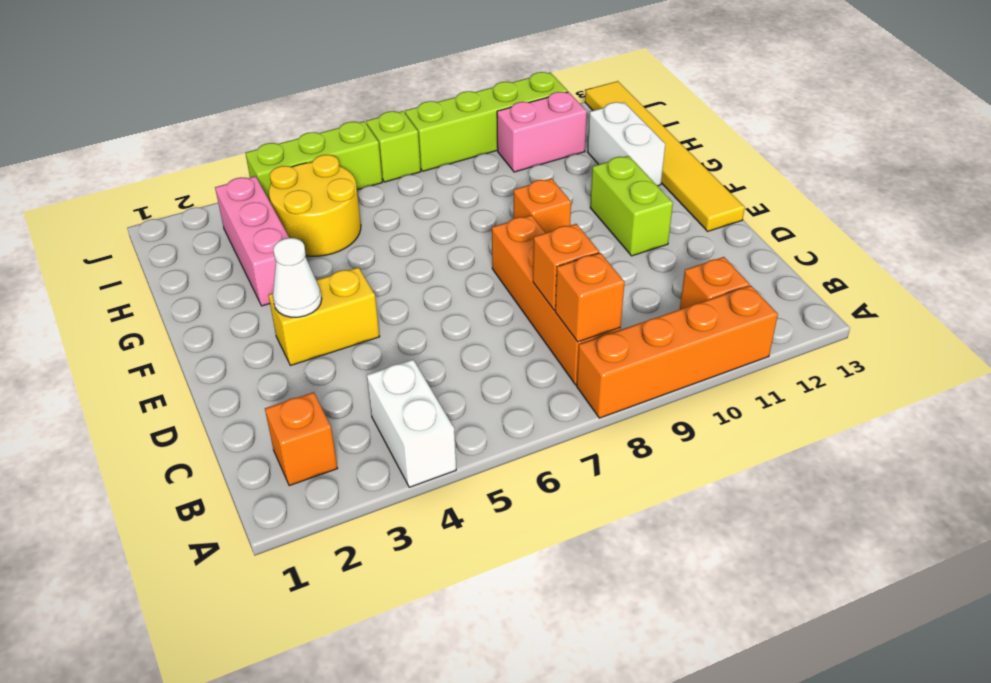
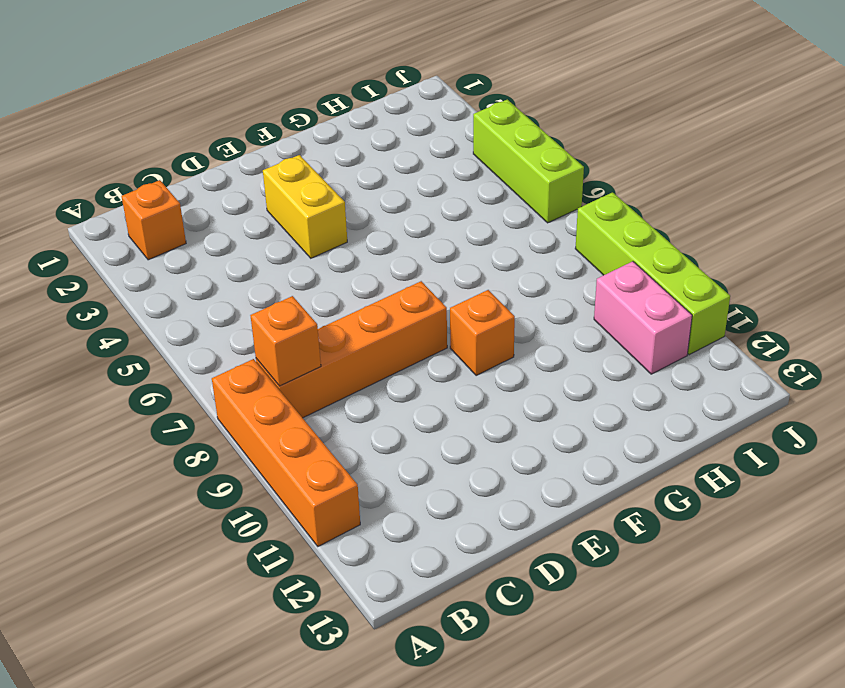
none -> white 1x2 brick [367,360,456,487]
none -> orange 1x1 brick [680,257,750,309]
none -> lime 1x2 brick [590,156,673,256]

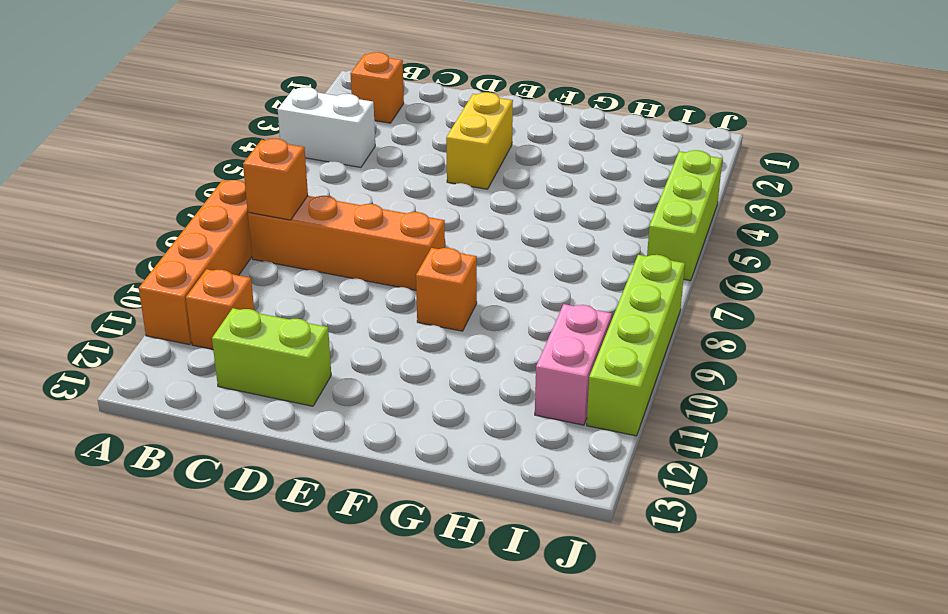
lime 1x2 brick [212,308,331,406] -> lime 1x2 brick moved to [590,156,673,256]
none -> yellow 1x6 tile [585,81,745,231]
none -> pink 1x3 brick [215,176,289,306]
none -> white 1x2 brick [588,102,665,186]

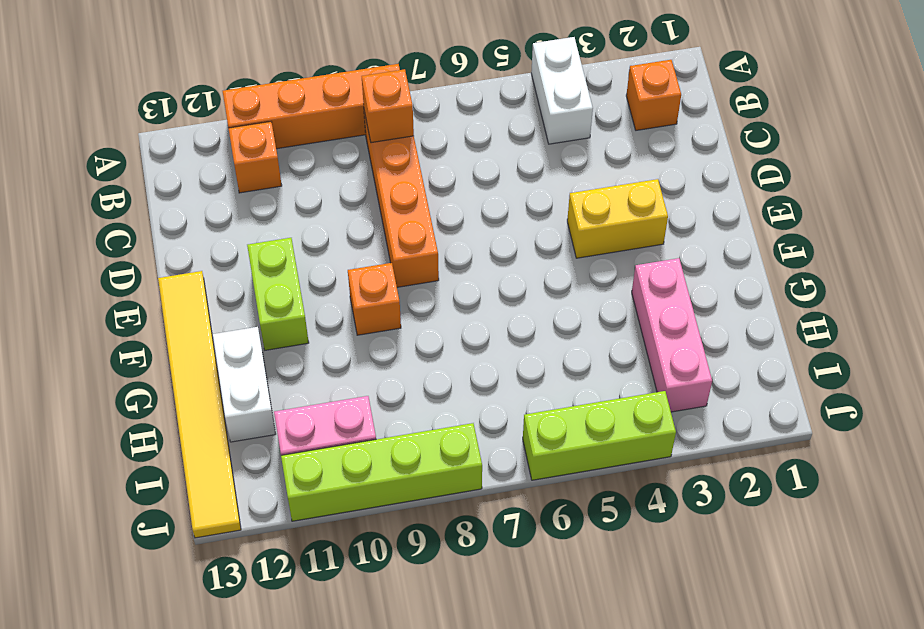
none -> yellow 2x2 round brick [269,155,361,256]
none -> lime 1x1 brick [366,111,421,182]
none -> orange 1x1 brick [533,224,599,310]

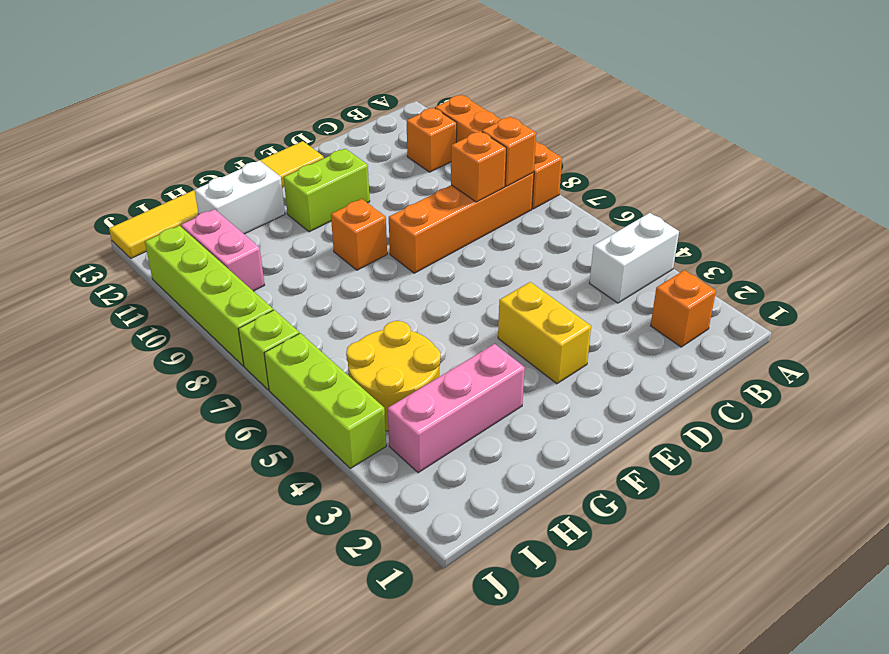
none -> white 1x1 cone [273,238,322,317]

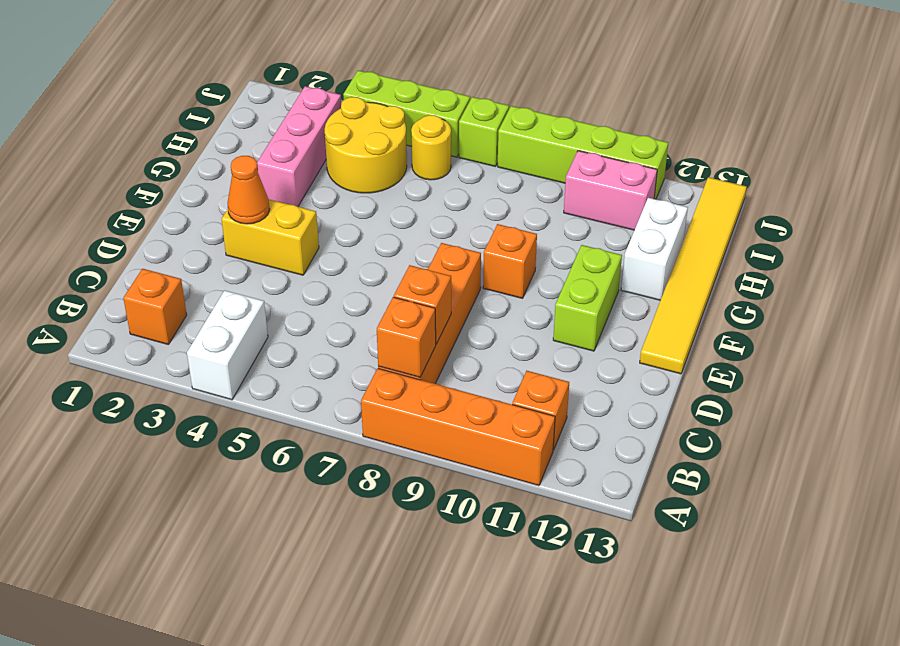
orange 1x1 cone [228,156,270,224] -> white 1x1 cone [273,238,322,317]
yellow 1x1 round brick [411,115,451,180] -> none

